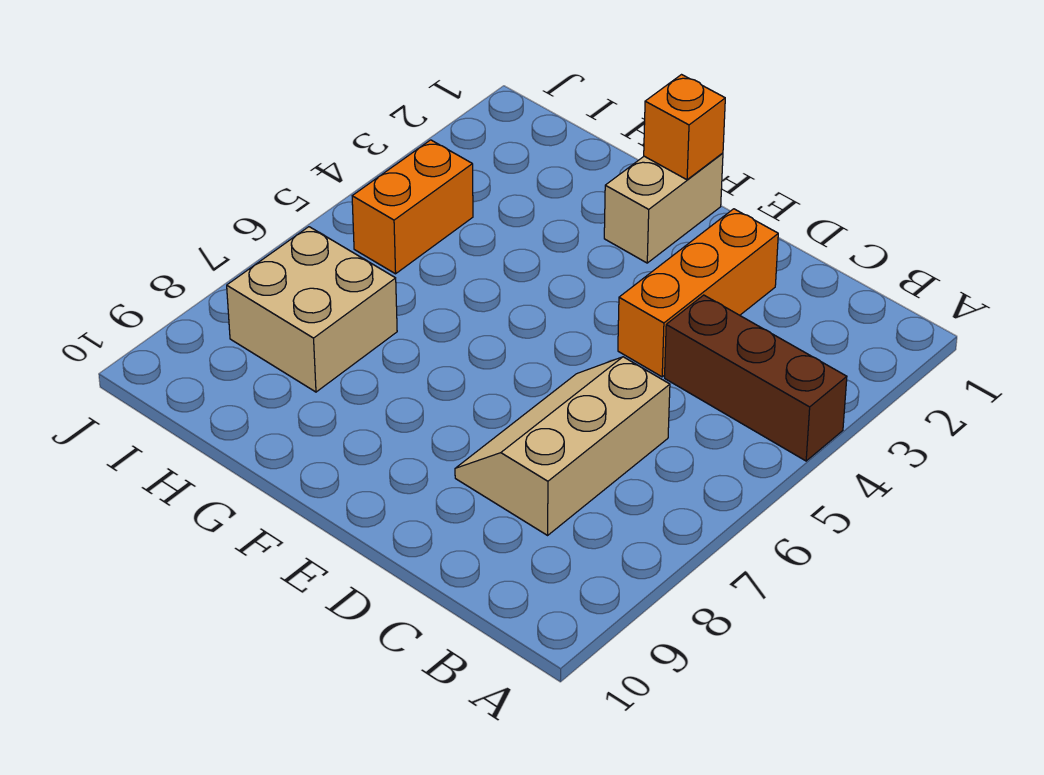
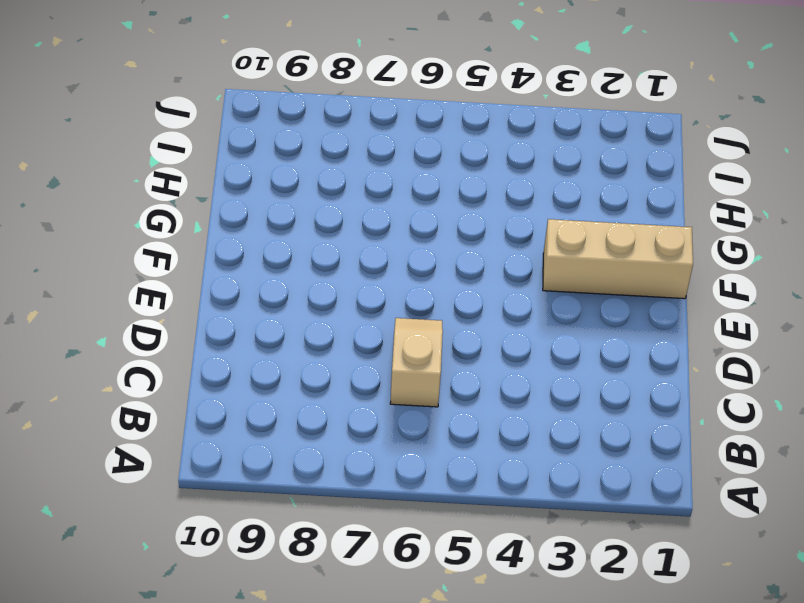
tan 1x2 slope [390,318,443,407] -> tan 2x3 slope [455,357,670,535]
tan 1x3 brick [543,219,693,299] -> tan 1x2 brick [604,153,723,263]
none -> brown 1x3 brick [665,295,847,461]
none -> orange 1x3 brick [618,209,778,377]

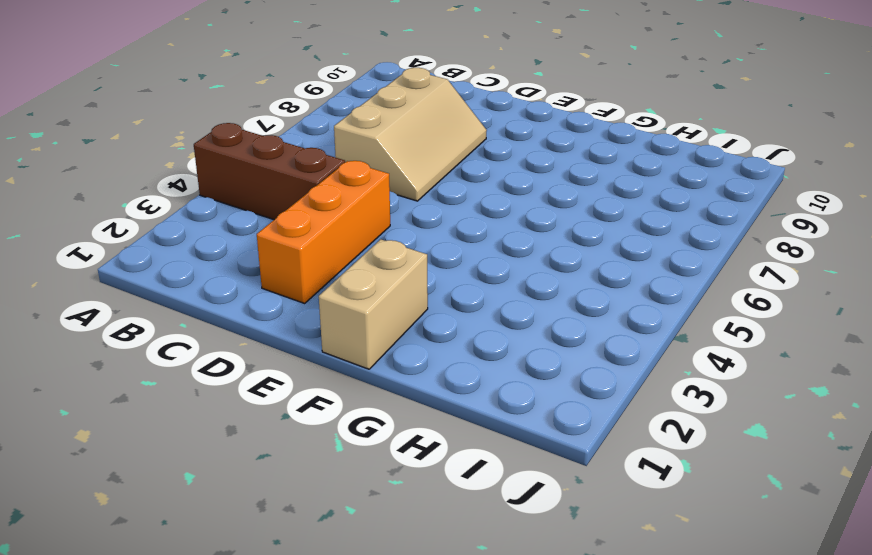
none -> tan 2x2 brick [227,227,397,392]
none -> orange 1x2 brick [352,140,473,274]

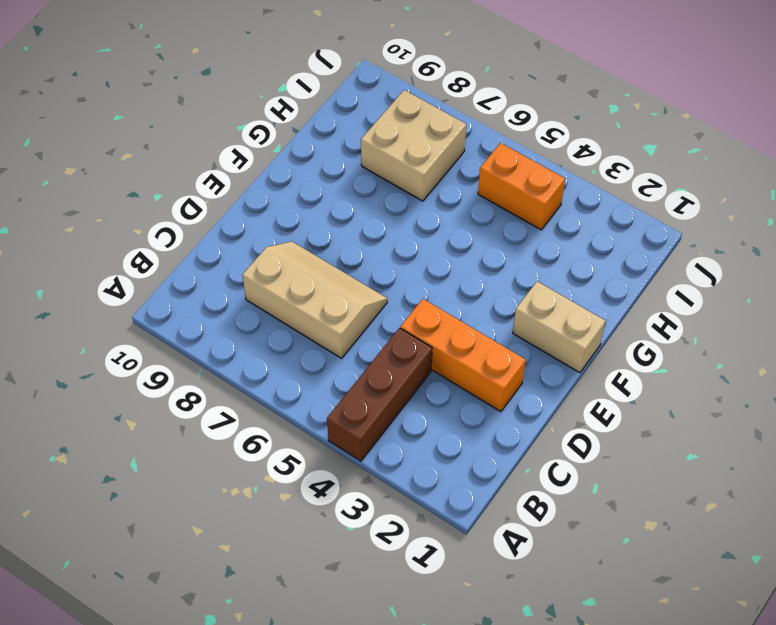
none -> orange 1x1 brick [644,75,725,180]

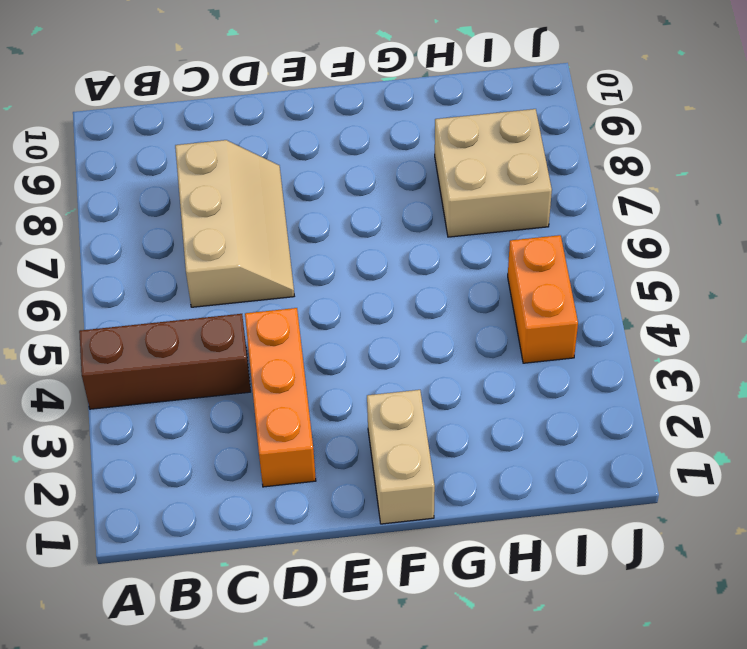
none -> orange 1x1 brick [644,75,725,180]

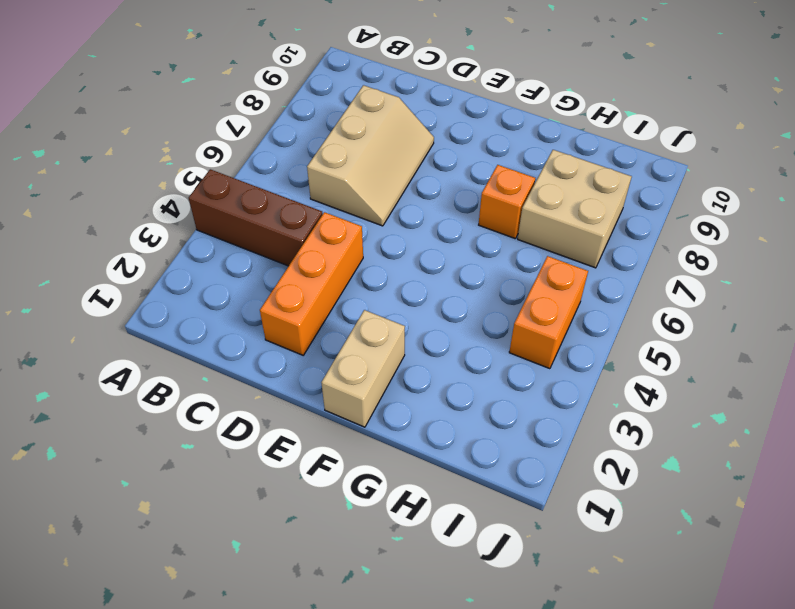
orange 1x1 brick [479,165,535,239] -> orange 1x1 brick moved to [644,75,725,180]

